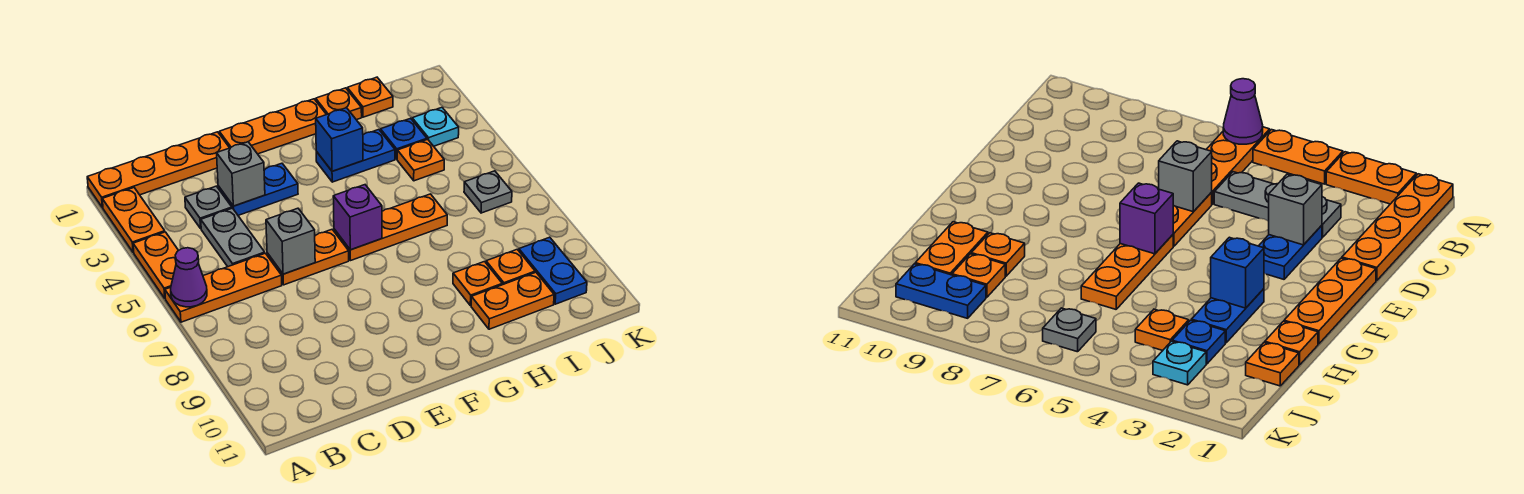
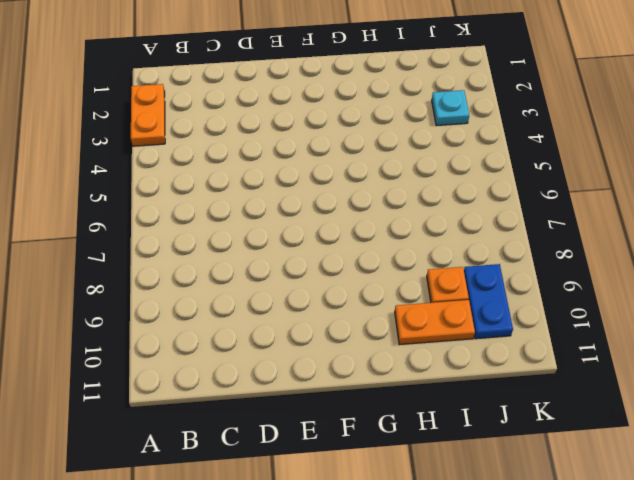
none -> orange 1x4 plate [87,132,229,208]
none -> orange 1x2 plate [133,232,179,298]
none -> orange 1x3 plate [165,253,282,322]

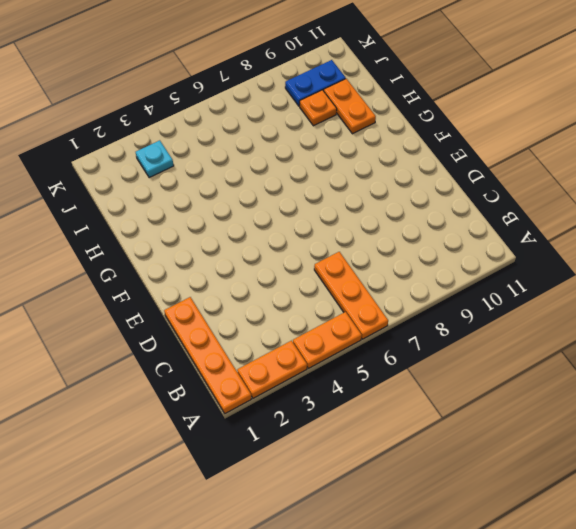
none -> grey 1x1 plate [185,186,232,228]
none -> grey 1x2 plate [201,208,265,267]
none -> blue 1x2 plate [218,163,298,215]

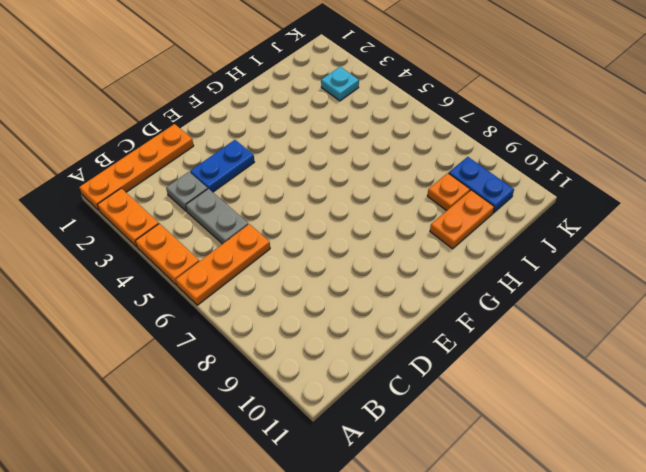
none -> orange 1x2 plate [267,230,349,285]
none -> orange 1x3 plate [219,99,327,154]
none -> orange 1x3 plate [334,194,447,261]

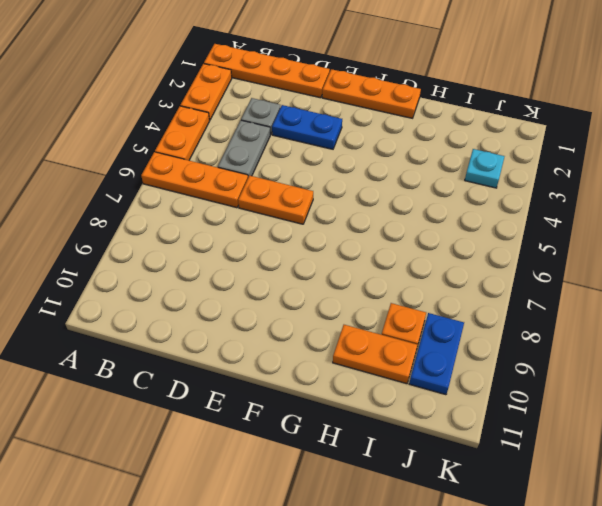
none -> orange 1x3 plate [334,194,447,261]
none -> blue 1x2 plate [316,130,395,182]
none -> orange 1x1 plate [316,88,362,120]

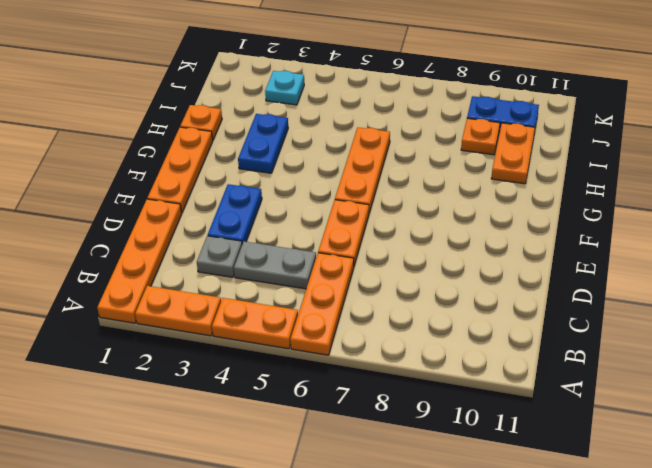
none -> orange 1x1 plate [453,262,502,306]
none -> orange 1x1 plate [347,77,393,117]
none -> blue 1x1 plate [381,118,427,159]

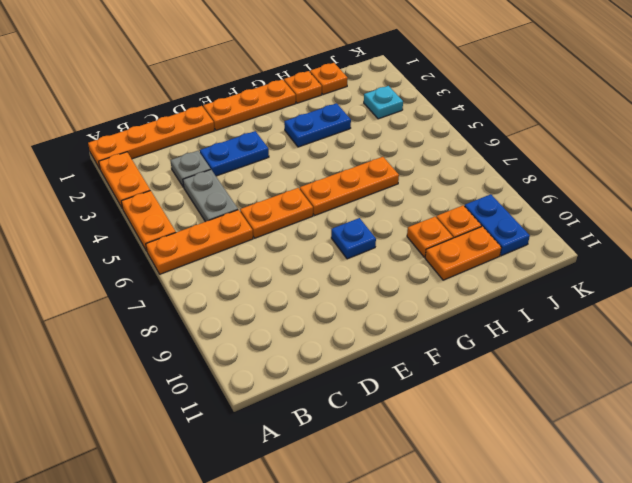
blue 1x1 plate [331,218,376,259] -> blue 1x1 plate moved to [381,118,427,159]
none -> orange 1x1 plate [397,139,444,181]
none -> grey 1x1 plate [464,171,512,213]
none -> purple 1x1 cone [171,248,207,307]

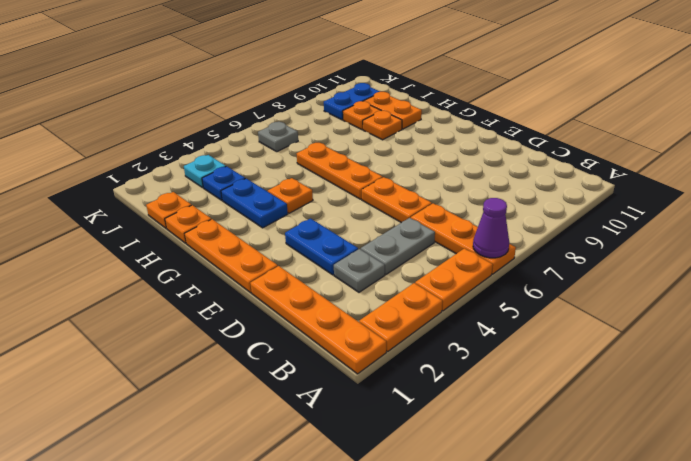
orange 1x1 plate [268,178,313,213] -> orange 1x1 plate moved to [397,139,444,181]
none -> grey 1x1 brick [217,142,265,206]
none -> grey 1x1 brick [266,208,315,274]
none -> purple 1x1 brick [333,185,382,250]

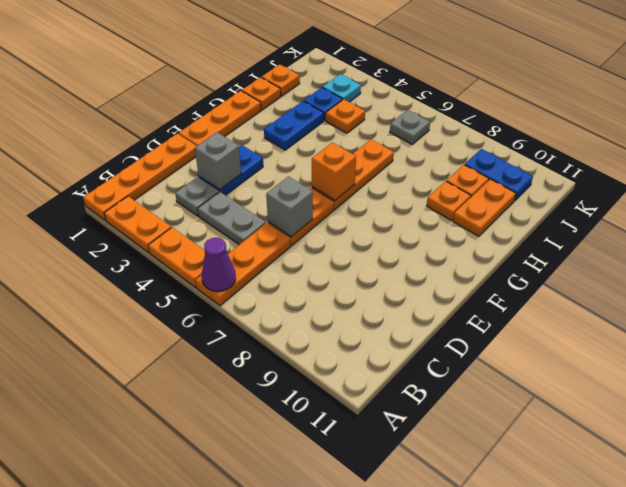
orange 1x1 brick [312,142,356,200] -> purple 1x1 brick [333,185,382,250]
none -> blue 1x1 brick [316,108,363,171]

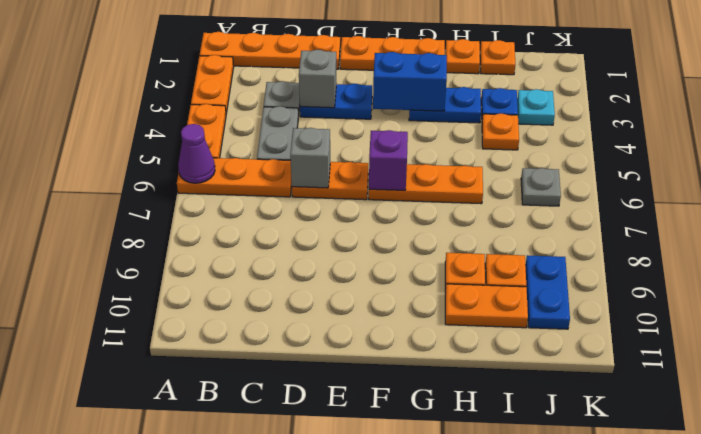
blue 1x2 brick [373,52,447,111] -> blue 1x1 brick [316,108,363,171]

